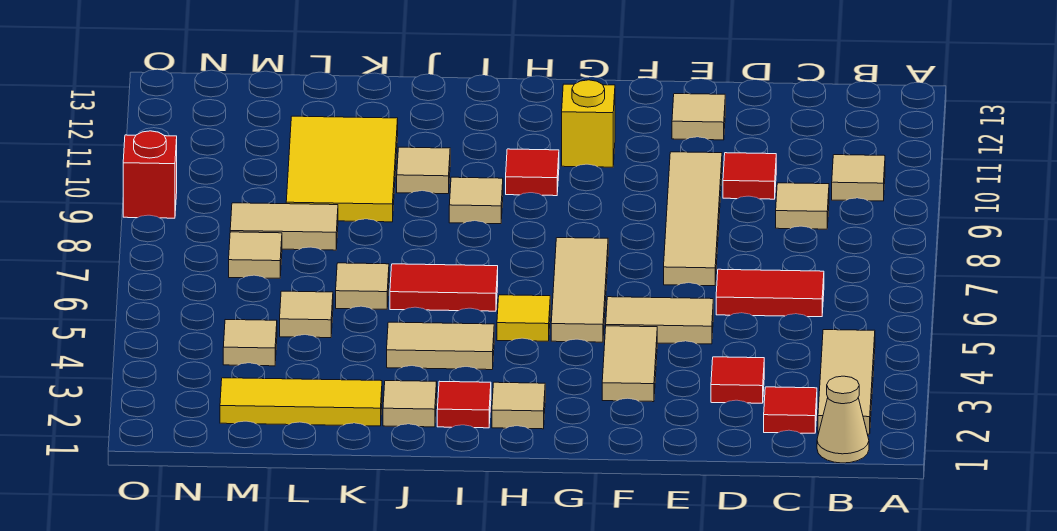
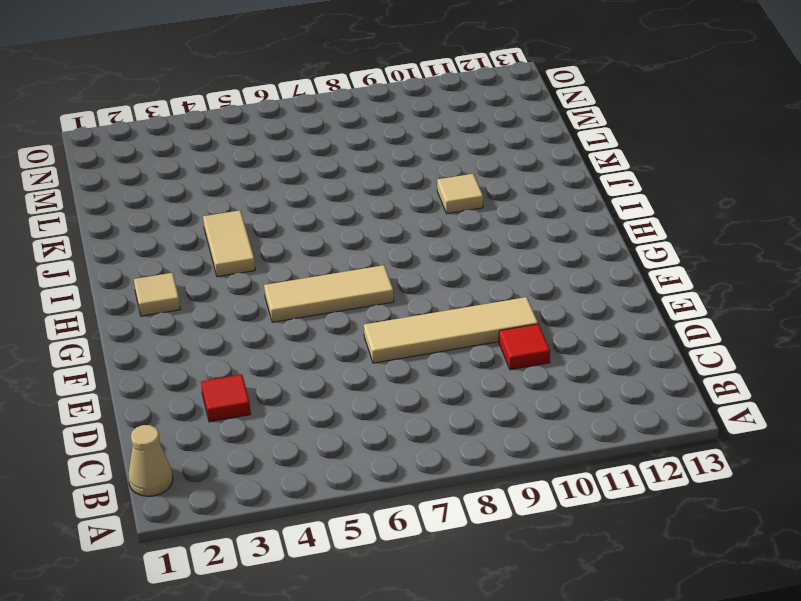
none -> tan 1x3 tile [818,330,875,434]
none -> tan 1x1 tile [832,155,885,201]
none -> red 1x1 tile [764,387,817,433]
none -> red 1x2 tile [716,269,824,317]

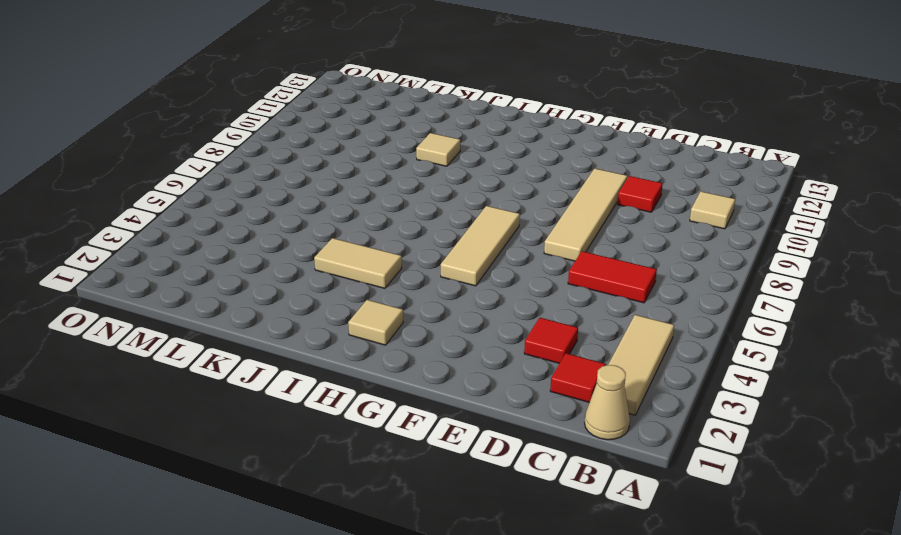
none -> tan 1x1 tile [776,183,829,229]
none -> tan 1x2 tile [606,297,713,344]
none -> tan 1x1 tile [672,94,725,140]
none -> tan 1x2 tile [602,326,657,402]

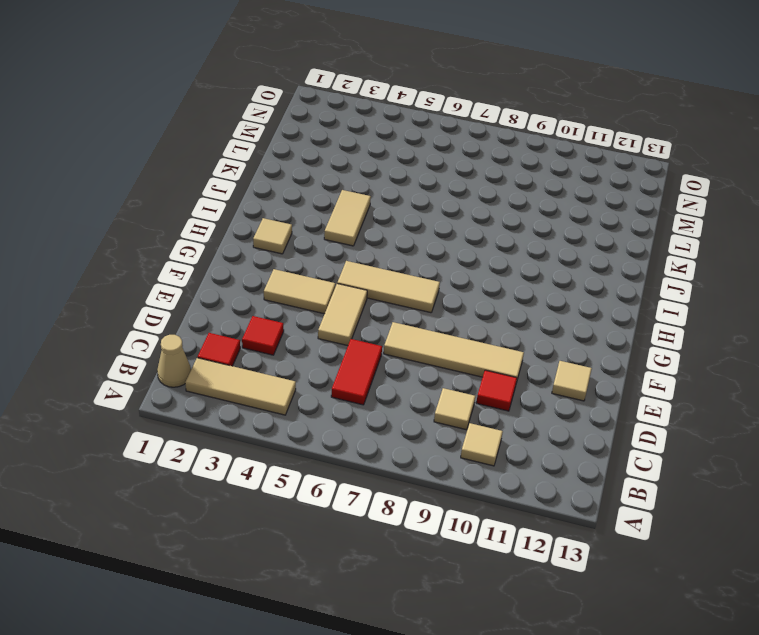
none -> yellow 1x1 brick [562,80,615,167]
none -> yellow 1x1 tile [497,295,550,341]
none -> red 1x1 tile [506,149,559,196]
none -> red 1x1 tile [437,381,491,428]

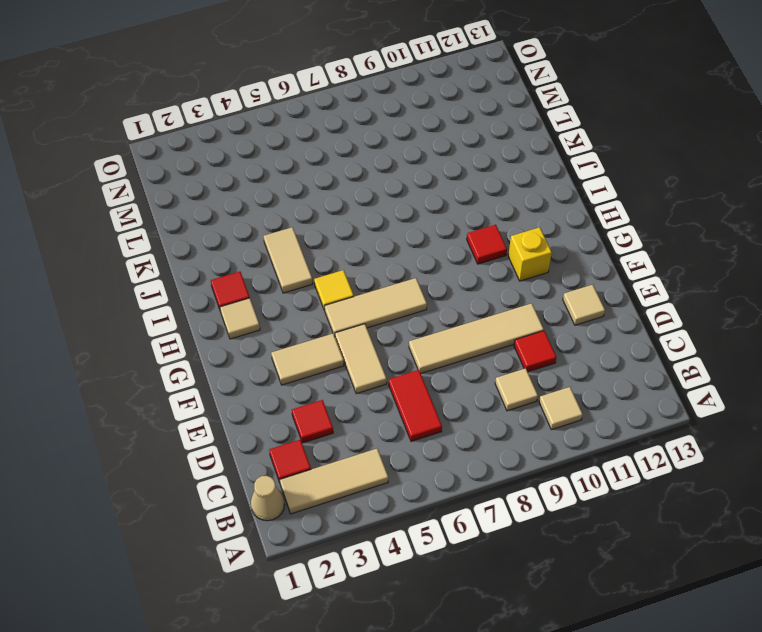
none -> red 1x2 tile [390,264,498,311]
none -> tan 1x1 tile [449,177,503,224]
none -> tan 1x1 tile [383,381,437,427]
none -> tan 1x1 tile [397,147,450,194]

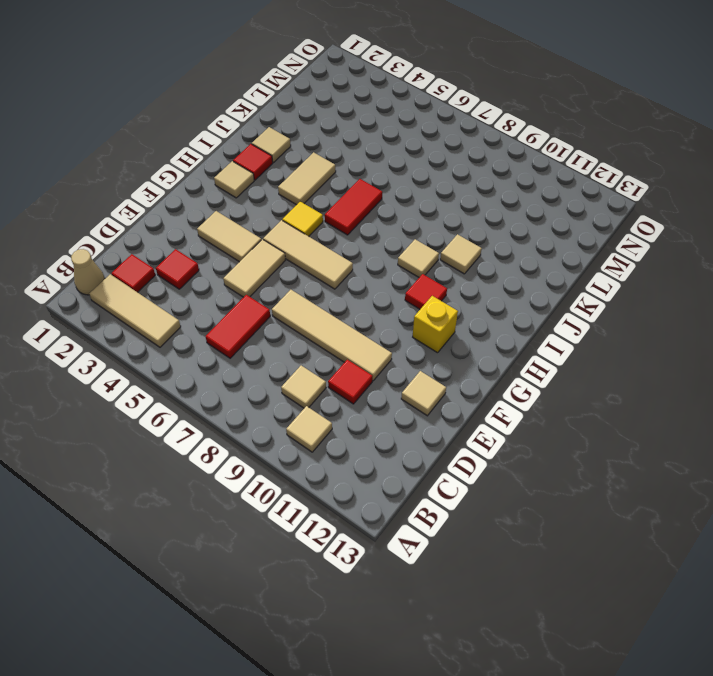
none -> yellow 1x3 tile [220,378,382,426]
none -> tan 1x1 tile [336,263,389,309]
none -> yellow 2x3 tile [286,116,398,222]
none -> tan 1x1 tile [280,291,333,338]

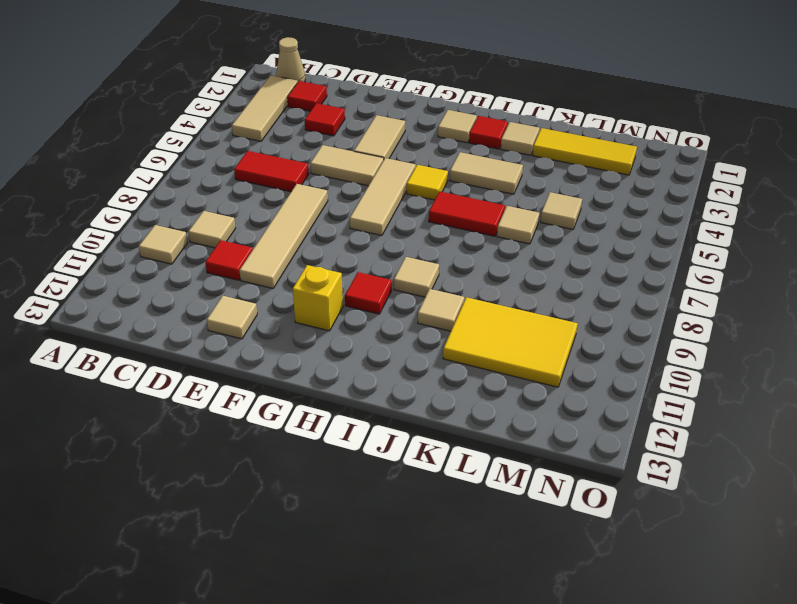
yellow 2x3 tile [443,297,578,387] -> yellow 2x3 tile turned to [286,116,398,222]
none -> tan 1x2 tile [230,203,338,250]
none -> tan 1x1 tile [223,320,277,366]
none -> tan 1x1 tile [229,232,282,278]
none -> red 1x1 brick [123,131,177,218]

